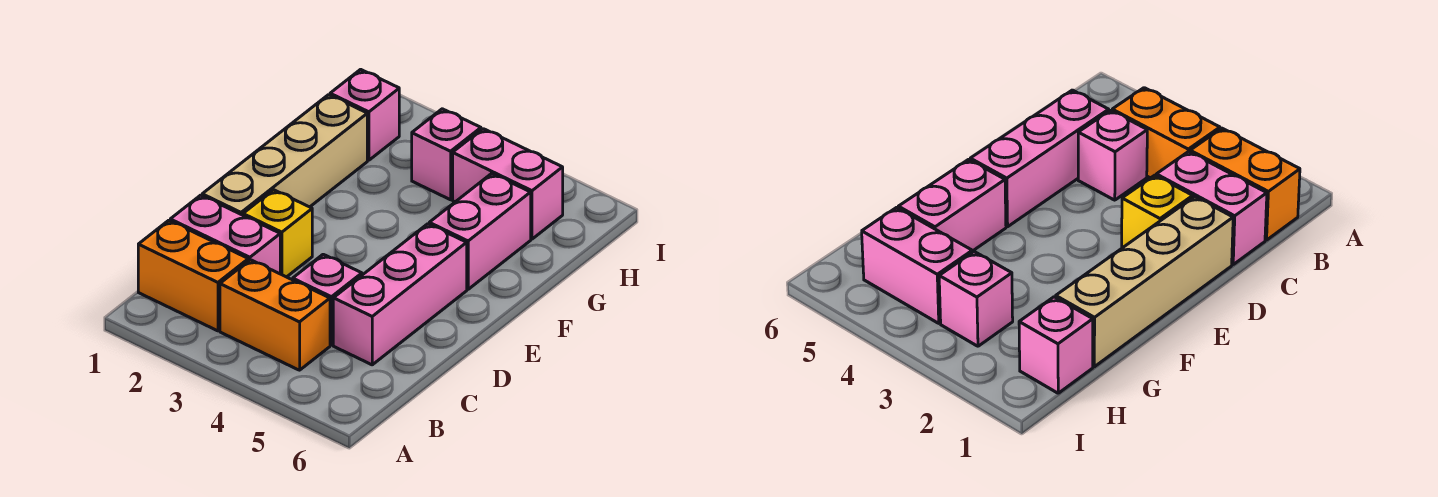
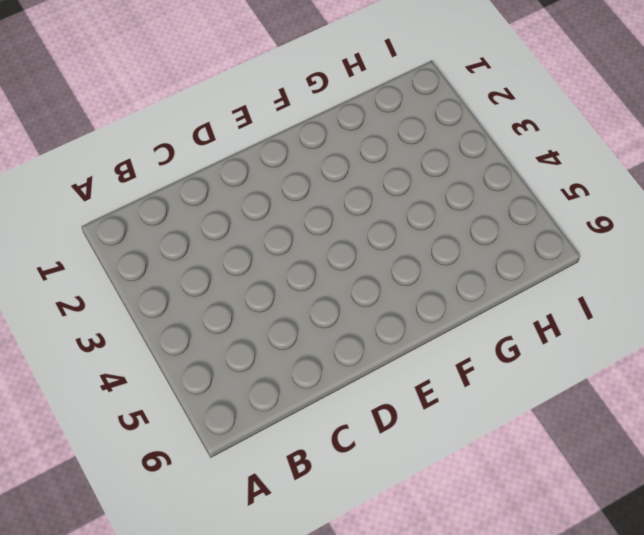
none -> orange 1x2 brick [138,220,248,331]
none -> orange 1x2 brick [220,260,330,370]

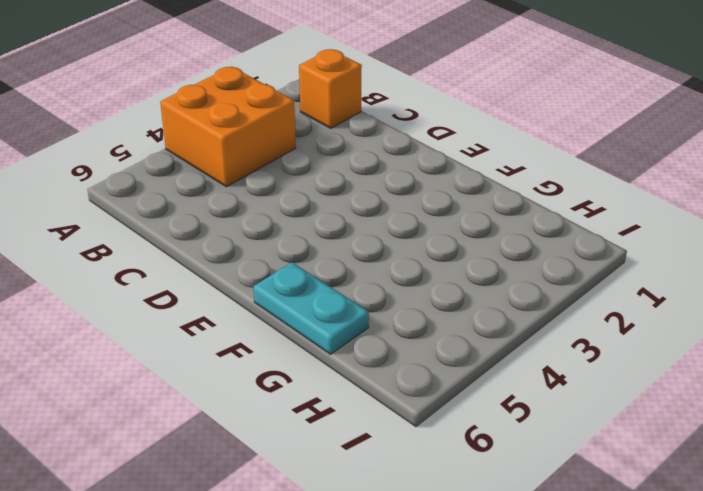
orange 2x2 brick [160,67,296,187] -> orange 1x2 brick [220,260,330,370]
orange 1x1 brick [299,49,362,128] -> orange 1x2 brick [138,220,248,331]
cyan 1x2 plate [253,262,369,354] -> none
none -> pink 1x2 brick [170,195,280,274]
none -> pink 1x1 brick [293,254,362,345]

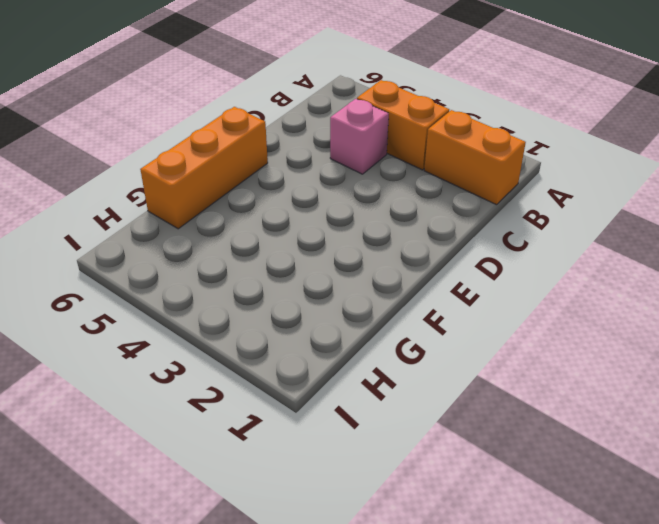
orange 1x3 brick [140,107,268,229] -> none
none -> pink 1x2 brick [170,195,280,274]
none -> pink 1x3 brick [333,224,467,365]

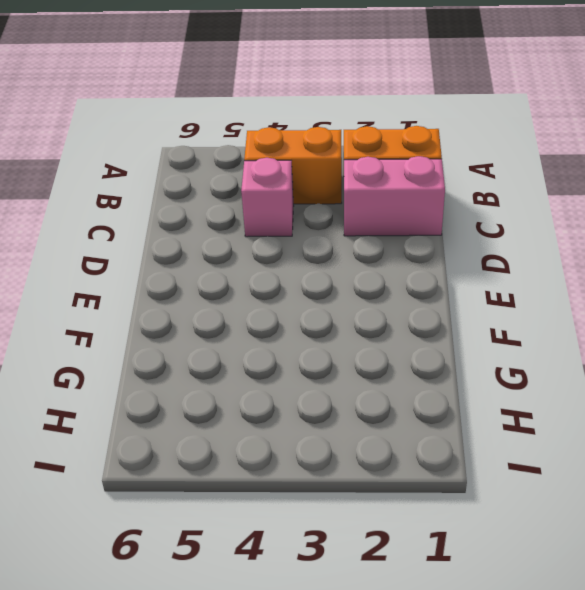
none -> pink 1x3 brick [333,224,467,365]
none -> tan 1x4 brick [202,95,367,215]

